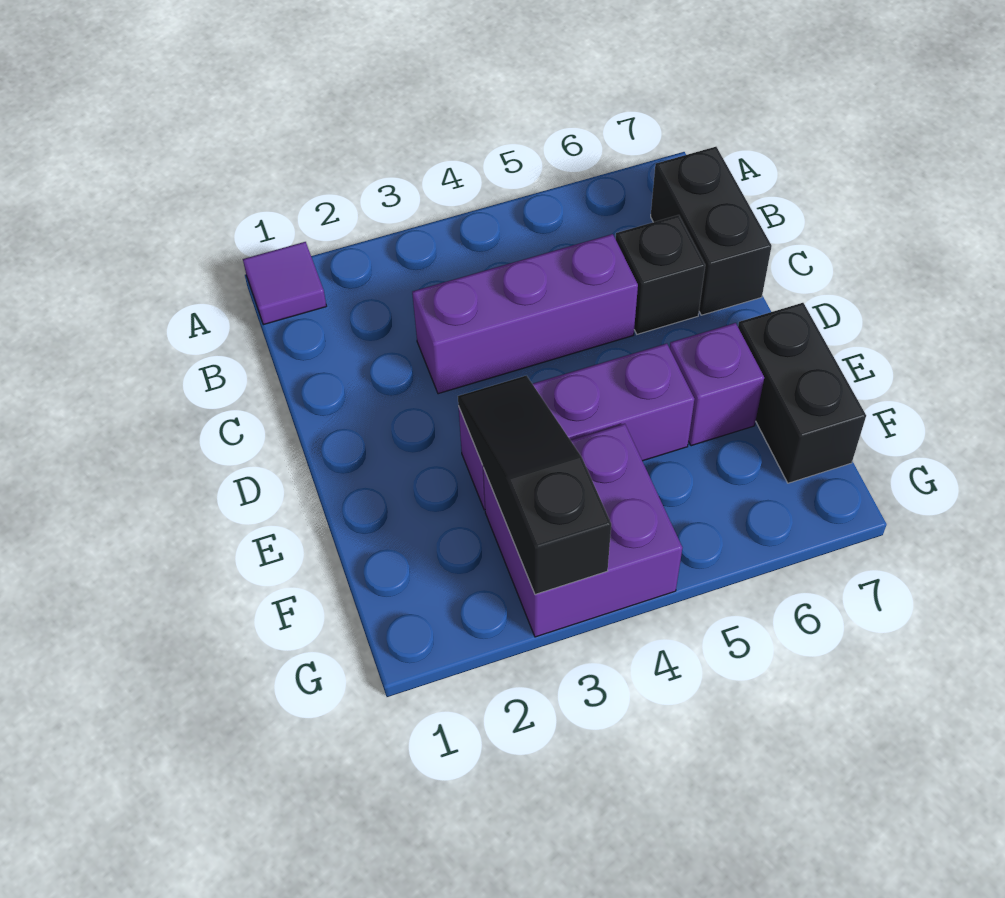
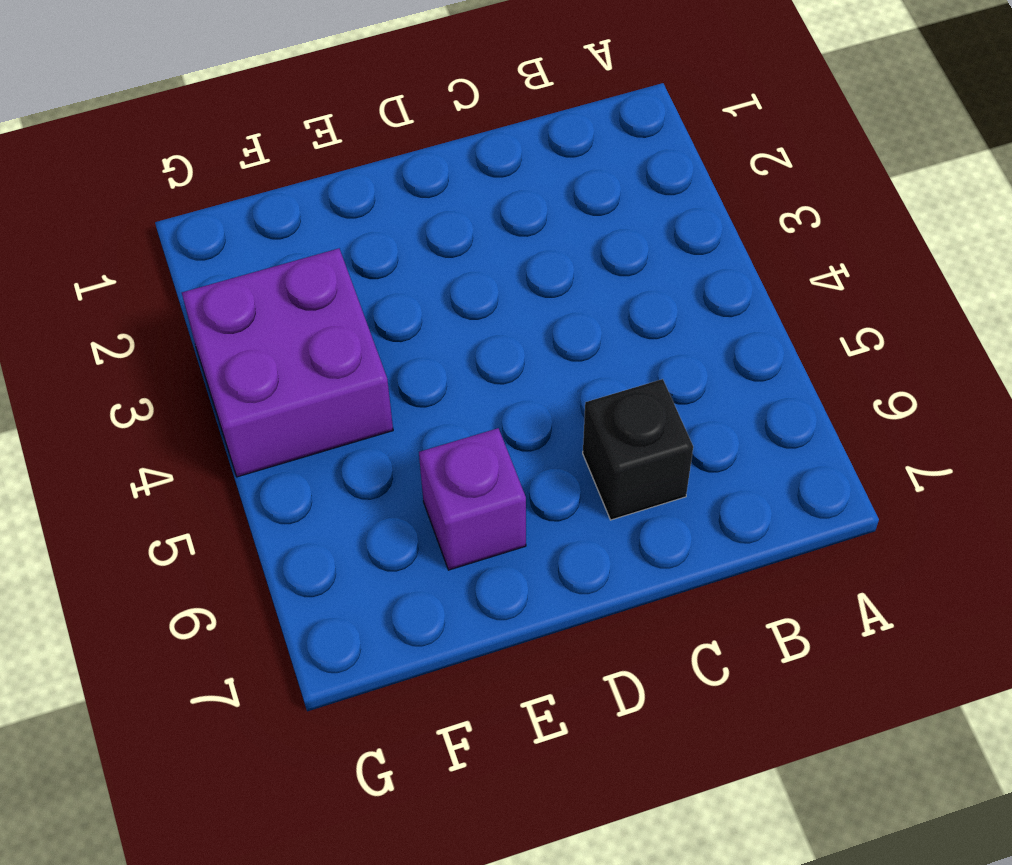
none -> purple 1x1 tile [243,242,326,325]
none -> black 1x2 brick [651,147,772,315]

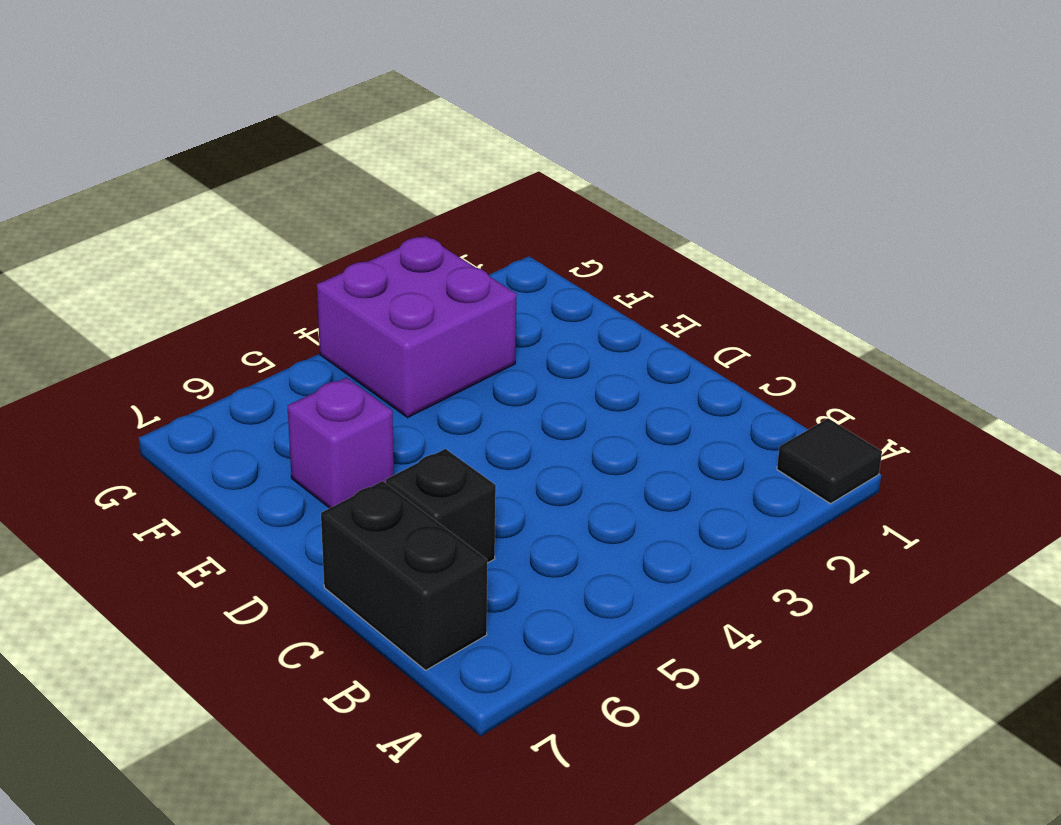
black 1x1 tile [777,418,882,504] -> purple 1x1 tile [243,242,326,325]
none -> purple 1x3 brick [412,234,638,394]
none -> purple 1x3 brick [459,343,694,510]

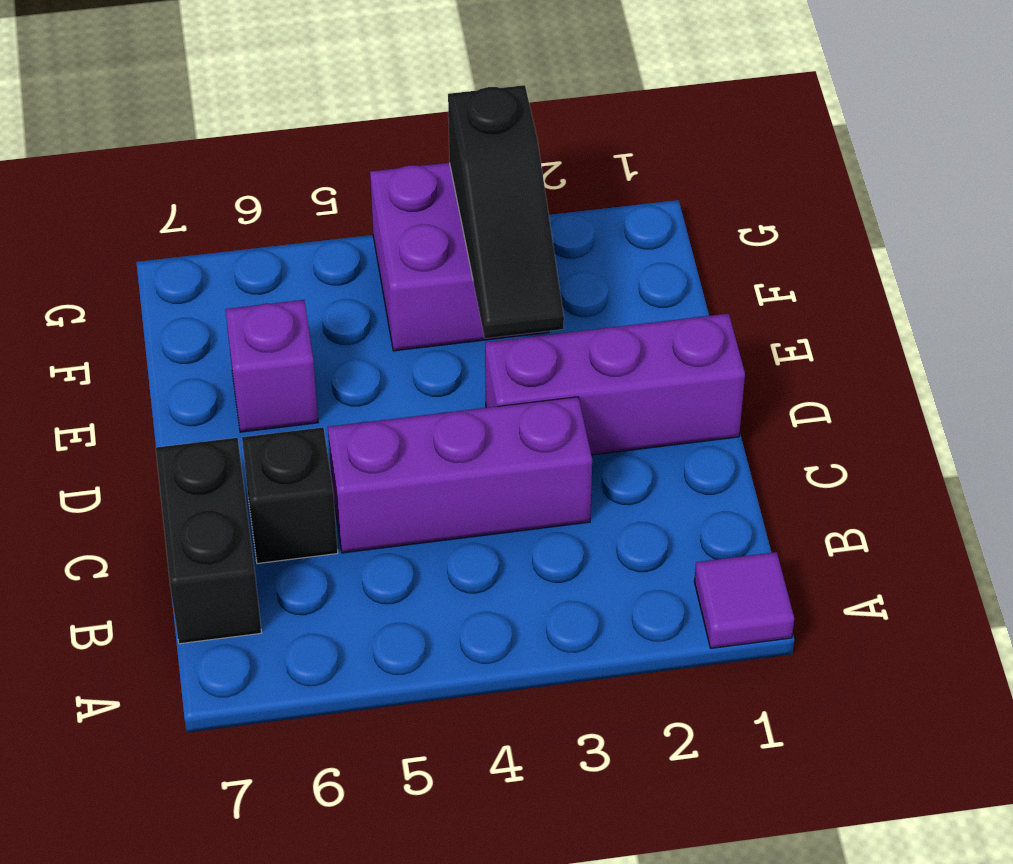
purple 1x3 brick [485,314,745,455] -> purple 1x3 brick moved to [459,343,694,510]
none -> black 1x2 brick [738,303,866,483]

